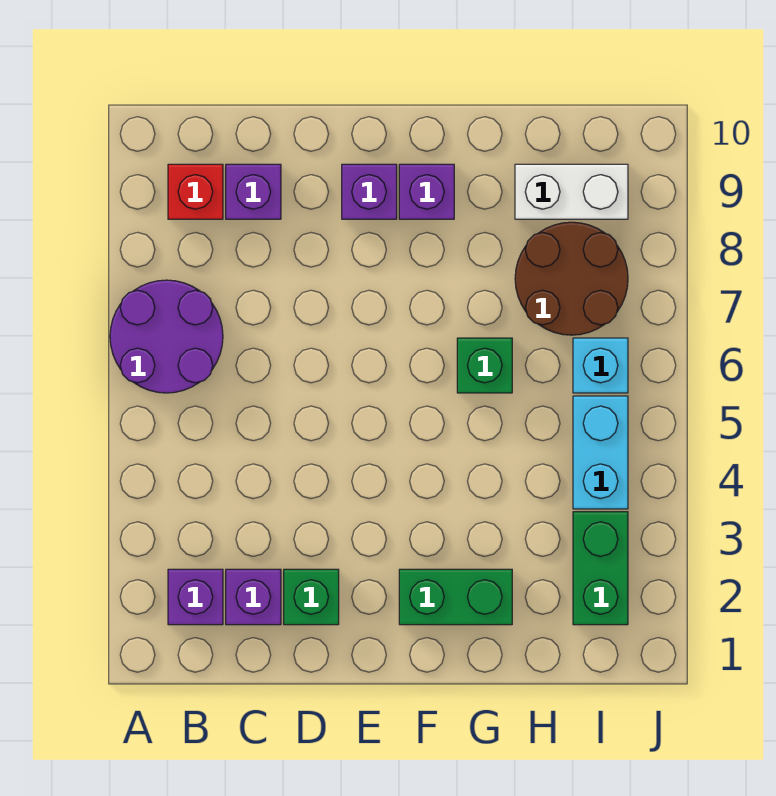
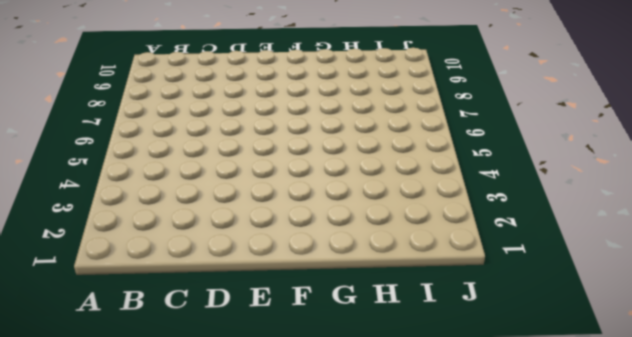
none -> purple 2x2 round brick [110,280,223,393]
none -> purple 1x1 brick [168,569,223,625]
none -> red 1x1 brick [168,164,223,219]

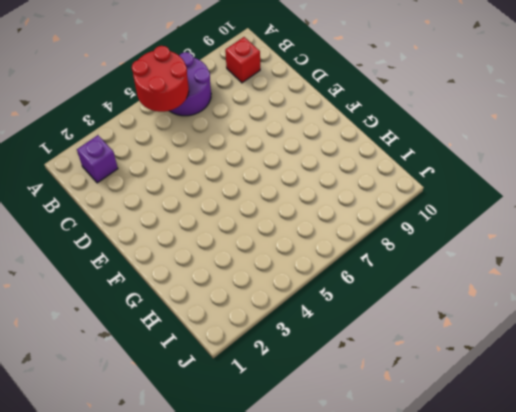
red 2x2 round brick [132,46,189,112] -> none
none -> purple 1x1 brick [226,569,281,625]
none -> purple 1x1 brick [226,164,281,219]
none -> green 1x1 brick [284,569,339,625]

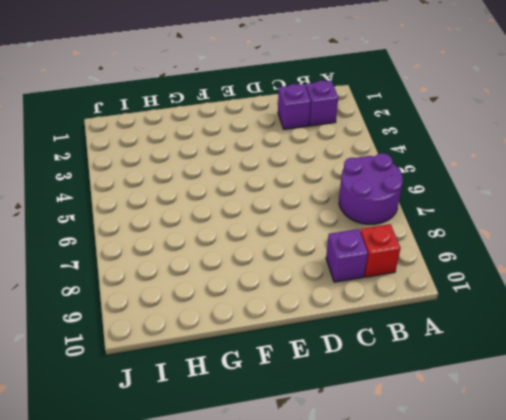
none -> green 1x1 brick [284,569,339,625]
none -> purple 1x1 brick [342,164,397,219]
none -> green 1x2 brick [399,569,512,625]

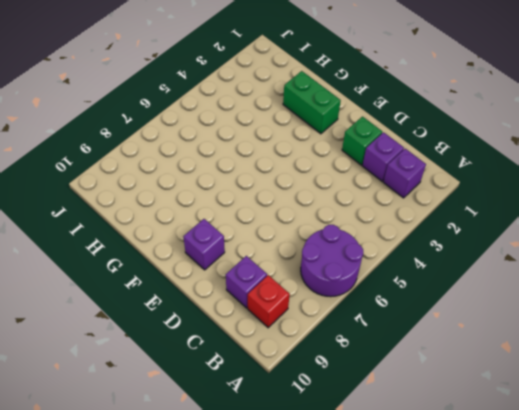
none -> purple 1x1 brick [399,164,454,219]
none -> green 1x1 brick [457,338,512,393]
none -> brown 2x2 round brick [515,222,628,335]

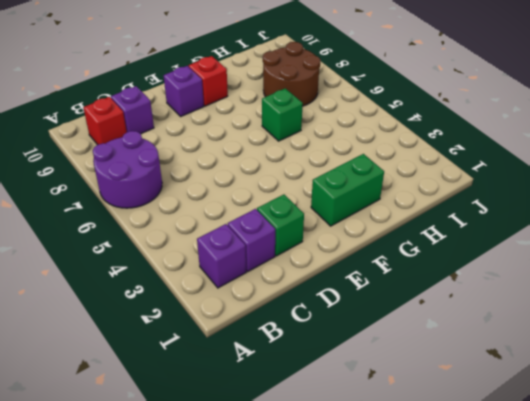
red 1x1 brick [189,56,228,106] -> purple 1x1 brick [399,164,454,219]
none -> white 1x2 brick [515,164,628,219]
none -> green 1x2 brick [573,512,628,625]
none -> cyan 1x2 brick [573,396,628,509]

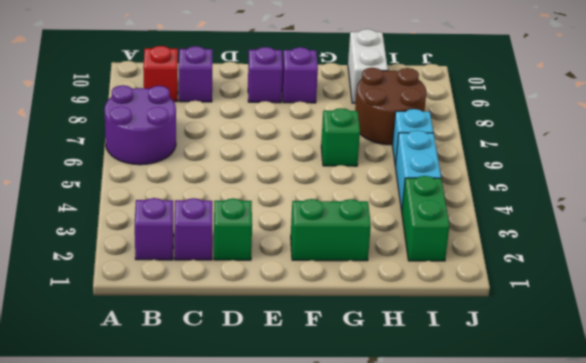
white 1x2 brick [348,29,388,103] -> white 1x2 brick turned to [515,164,628,219]

